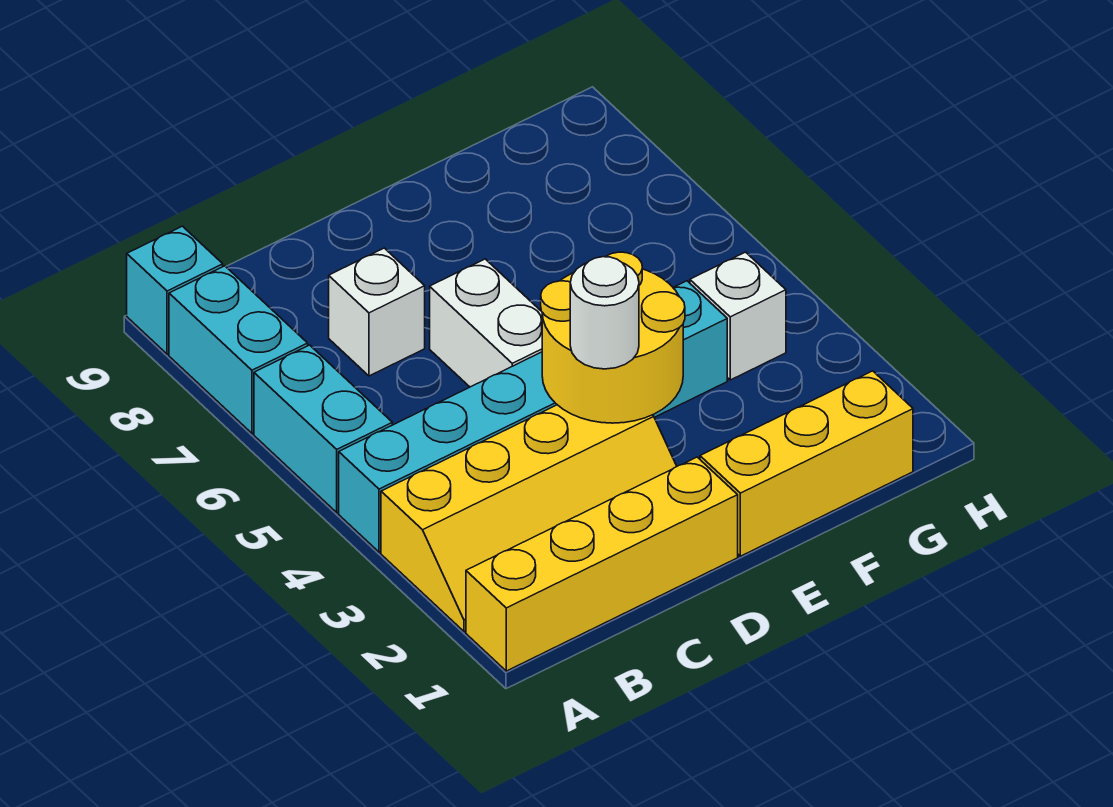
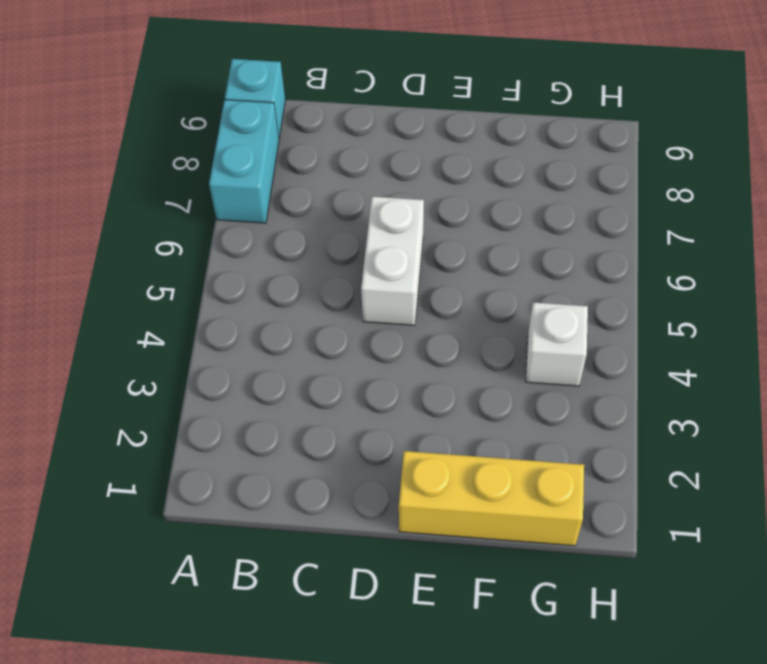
none -> yellow 1x4 brick [466,457,738,671]
none -> yellow 2x4 slope [381,405,677,631]
none -> cyan 1x6 brick [339,281,727,552]

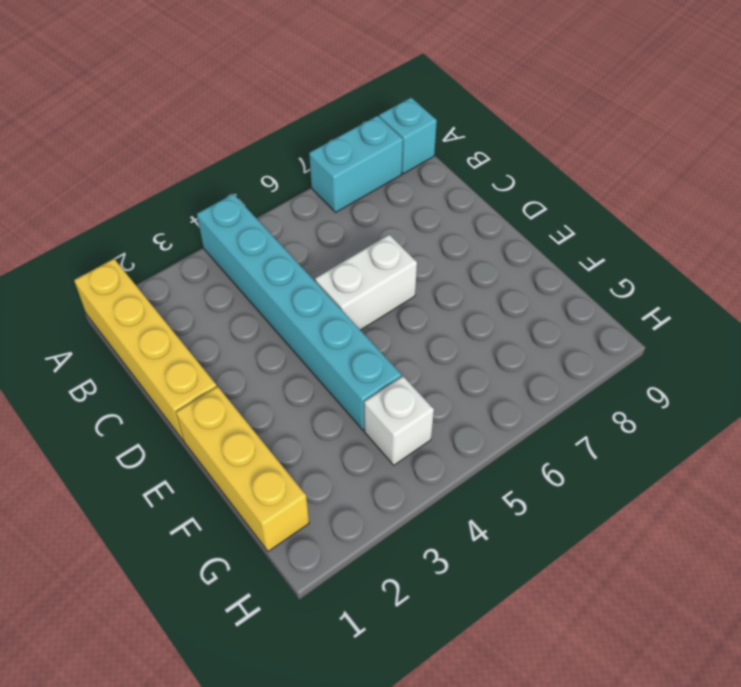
none -> yellow 2x4 slope [381,405,677,631]
none -> cyan 1x2 brick [254,345,392,512]
none -> white 1x1 brick [329,248,425,376]

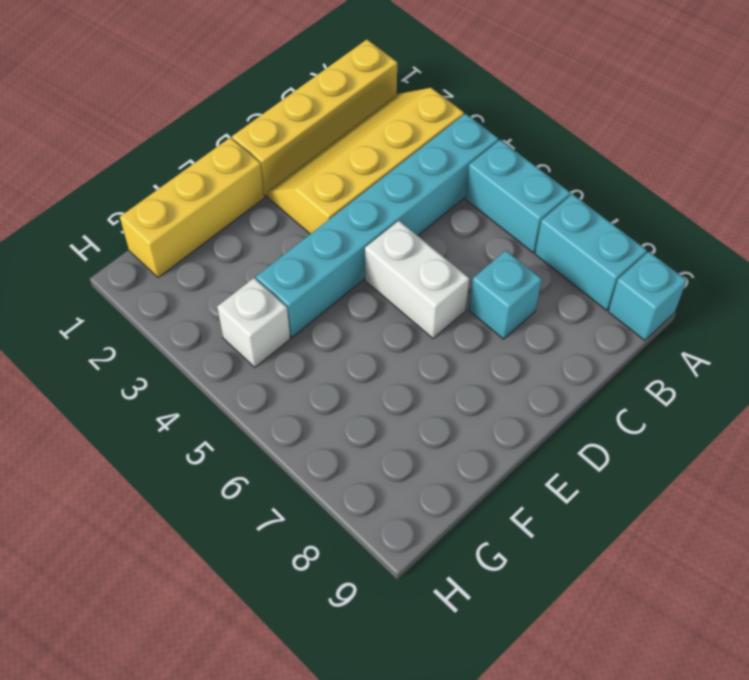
cyan 1x1 brick [469,251,542,339] -> white 1x1 brick [329,248,425,376]
none -> yellow 2x2 round brick [541,252,685,423]
none -> white 1x1 round brick [570,257,639,369]

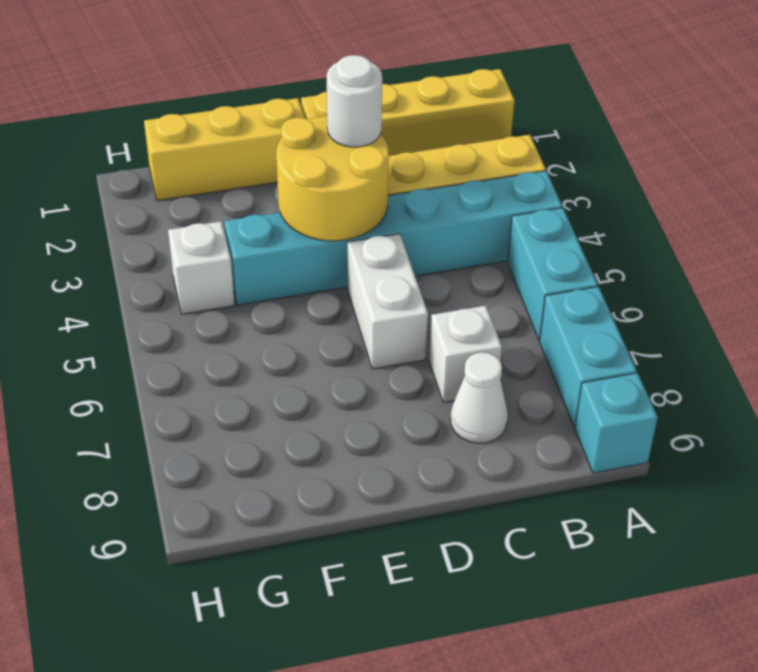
white 1x1 cone [450,352,508,443] -> none

